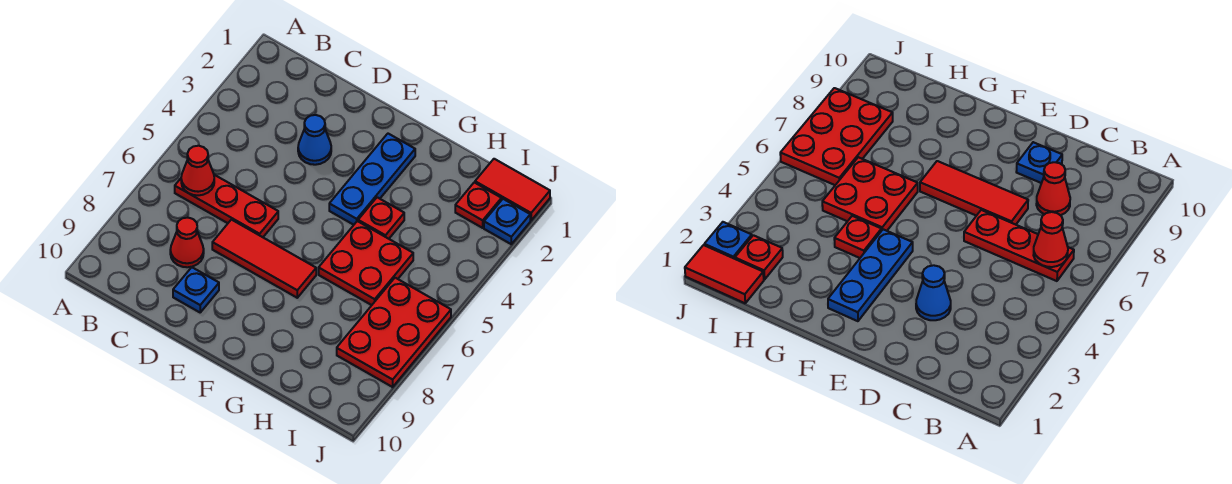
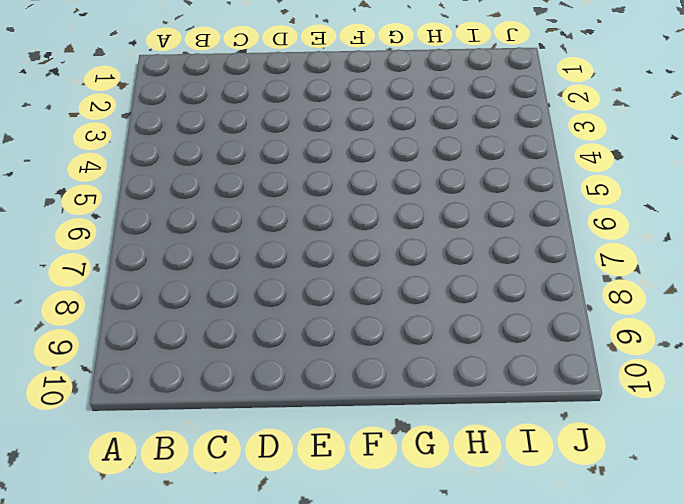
none -> red 1x3 plate [175,175,278,237]
none -> red 1x1 cone [170,218,204,267]
none -> blue 1x1 cone [298,115,331,165]

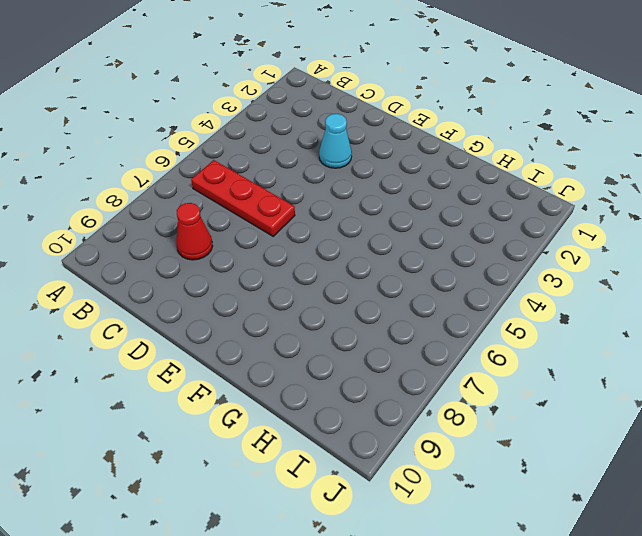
cyan 1x1 cone [319,114,352,168] -> blue 1x1 cone [298,115,331,165]
none -> red 1x3 tile [212,220,316,298]
none -> blue 1x1 plate [173,267,219,312]
none -> blue 1x3 plate [329,134,415,225]

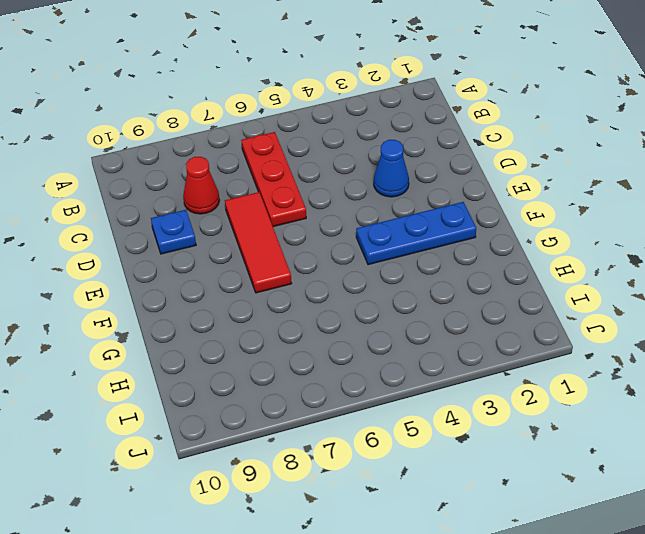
none -> red 1x1 plate [358,197,404,239]
none -> red 2x2 plate [319,221,413,305]
none -> red 1x2 tile [475,159,550,220]

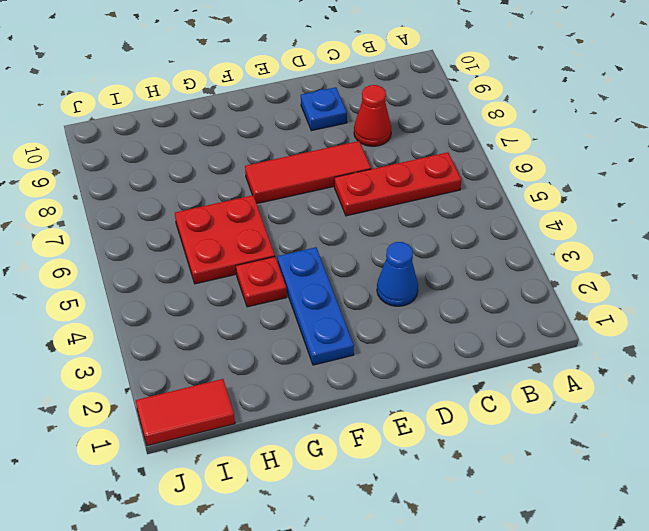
none -> red 1x1 plate [455,183,502,228]
none -> red 2x3 plate [337,278,451,387]
none -> blue 1x1 plate [484,199,530,244]

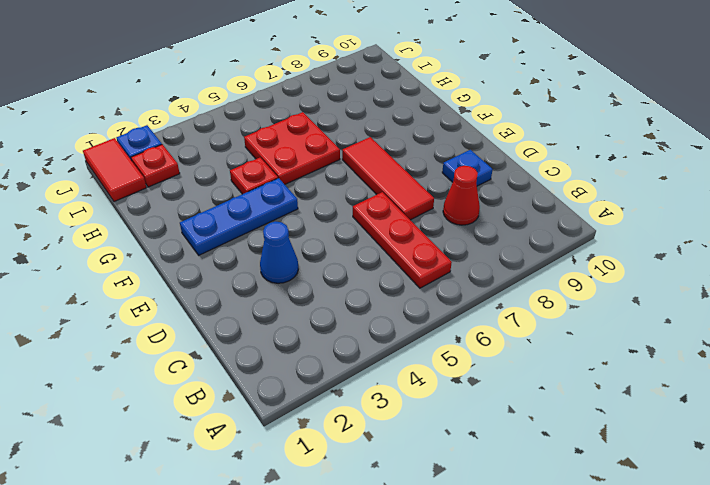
none -> red 2x3 plate [337,278,451,387]
none -> red 1x1 cone [181,146,214,195]

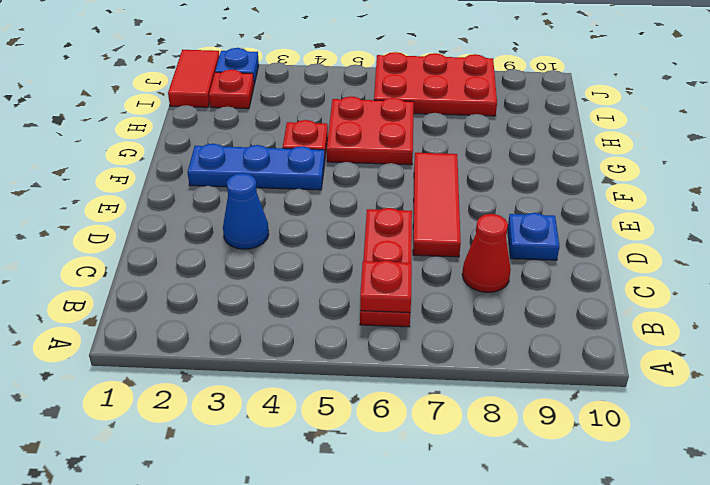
red 1x1 plate [360,261,412,313] -> red 1x1 cone [181,146,214,195]

